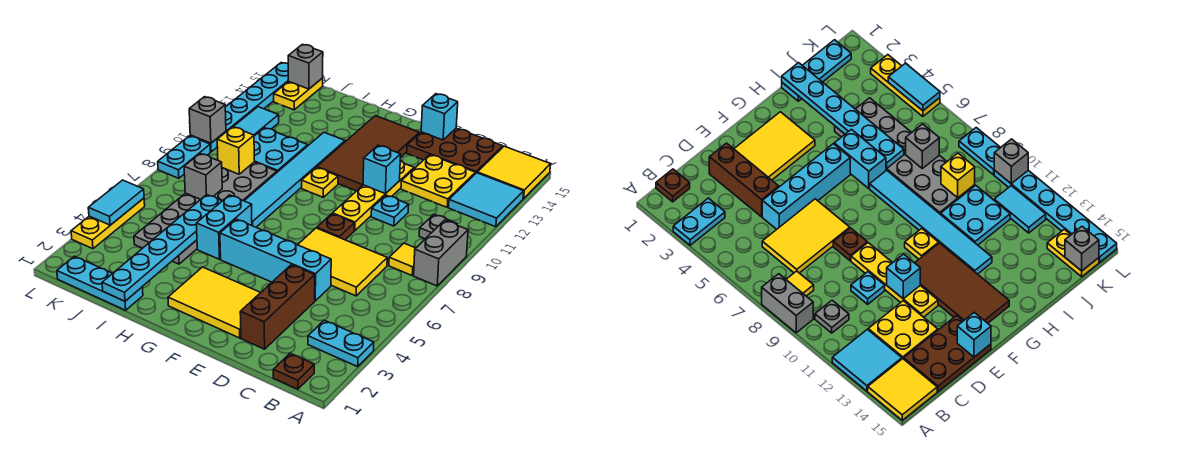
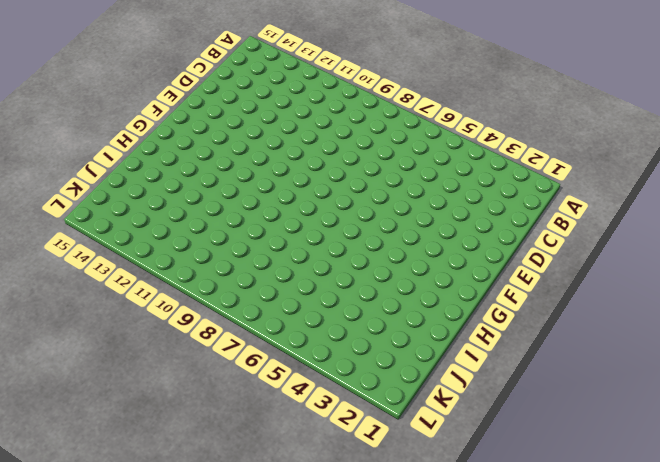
none -> cyan 1x2 plate [308,320,374,367]
none -> grey 1x2 brick [414,220,468,286]
none -> cyan 2x2 tile [449,173,524,227]
none -> yellow 2x2 tile [477,146,551,199]

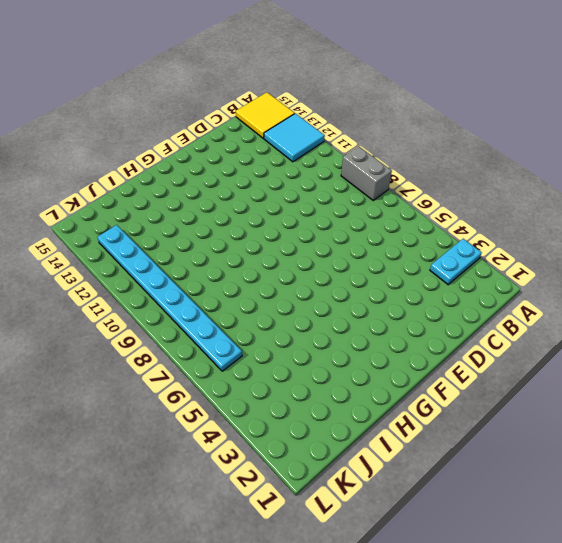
cyan 1x8 plate [97,225,242,371] -> cyan 1x2 tile [233,107,279,136]
none -> brown 1x1 plate [273,353,314,389]
none -> yellow 1x1 tile [389,243,415,275]
none -> grey 1x1 plate [419,214,457,239]
none -> yellow 2x3 tile [298,228,387,296]

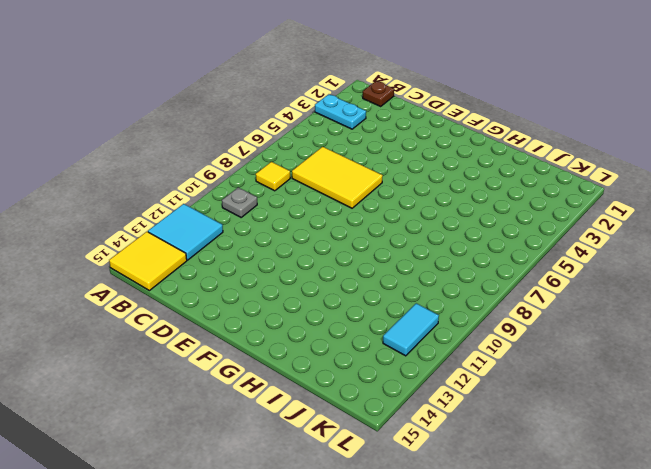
none -> grey 1x2 brick [414,220,468,286]
none -> yellow 2x2 plate [401,155,475,207]
none -> brown 2x3 plate [407,128,503,174]
none -> brown 1x3 brick [240,265,315,349]

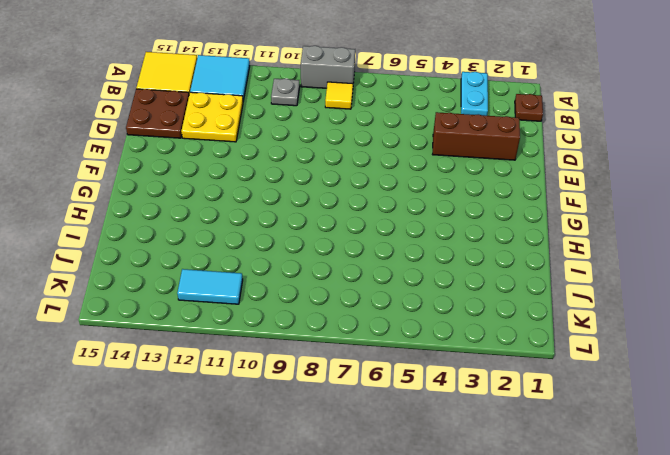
brown 2x2 plate [126,89,189,138] -> brown 2x3 plate [407,128,503,174]
none -> yellow 2x3 tile [298,228,387,296]
none -> cyan 1x4 brick [220,219,331,301]
none -> cyan 1x1 plate [371,195,409,226]
none -> yellow 2x3 tile [168,267,261,338]

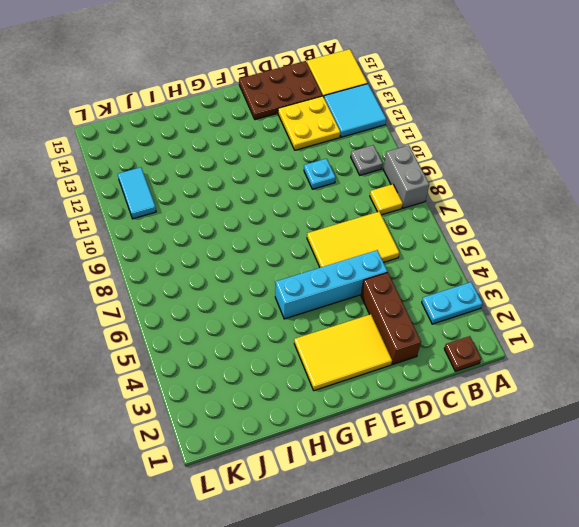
none -> brown 1x1 plate [317,214,354,240]
none -> yellow 1x4 plate [333,161,414,231]
none -> brown 2x4 tile [317,116,419,191]
none -> yellow 1x1 plate [302,167,338,197]

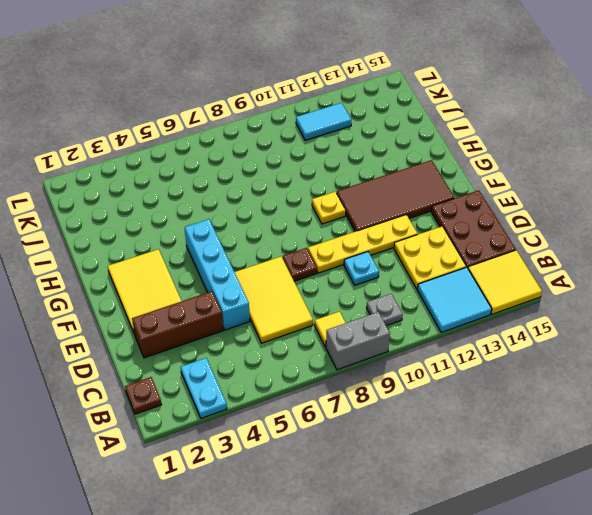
none -> cyan 1x2 brick [196,195,252,259]
none -> cyan 1x6 tile [244,132,345,227]
none -> cyan 1x3 plate [57,256,143,310]
none -> grey 2x6 plate [134,162,277,264]

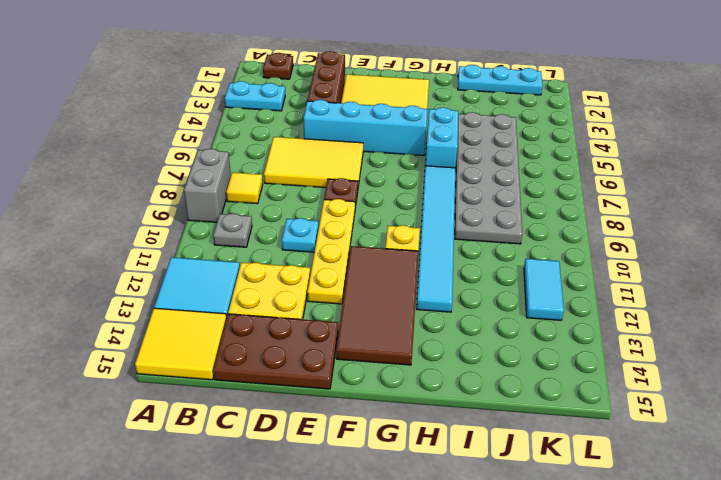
none -> cyan 2x2 plate [254,128,308,172]
none -> yellow 1x2 plate [274,78,323,110]
none -> yellow 1x3 plate [71,198,145,249]
none -> cyan 1x2 plate [158,136,210,178]

